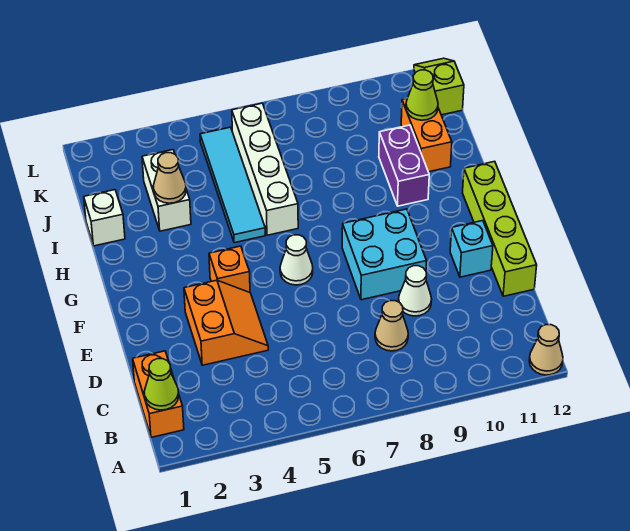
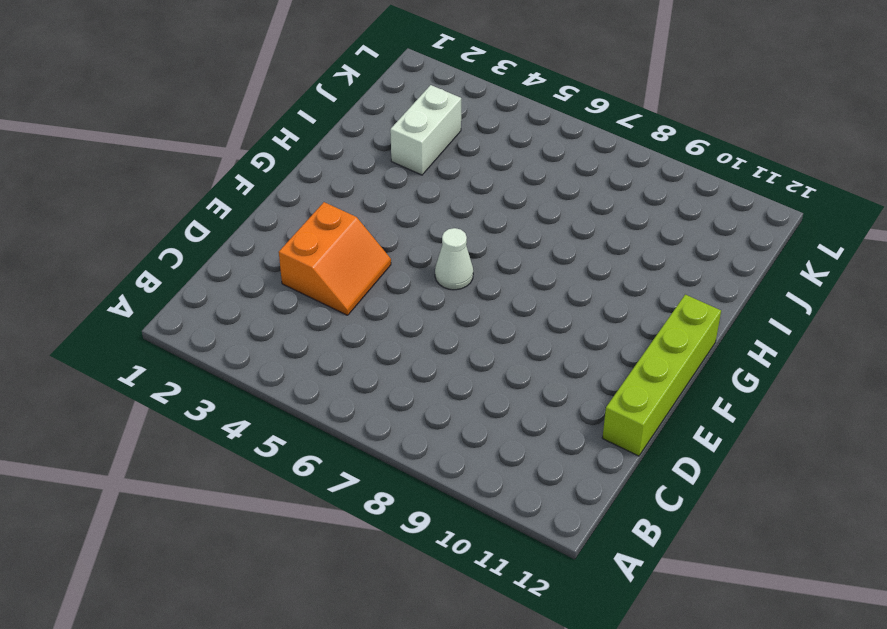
none -> tan 1x1 cone [529,325,563,375]
none -> orange 1x2 brick [133,351,184,437]
none -> tan 1x1 cone [375,301,408,351]

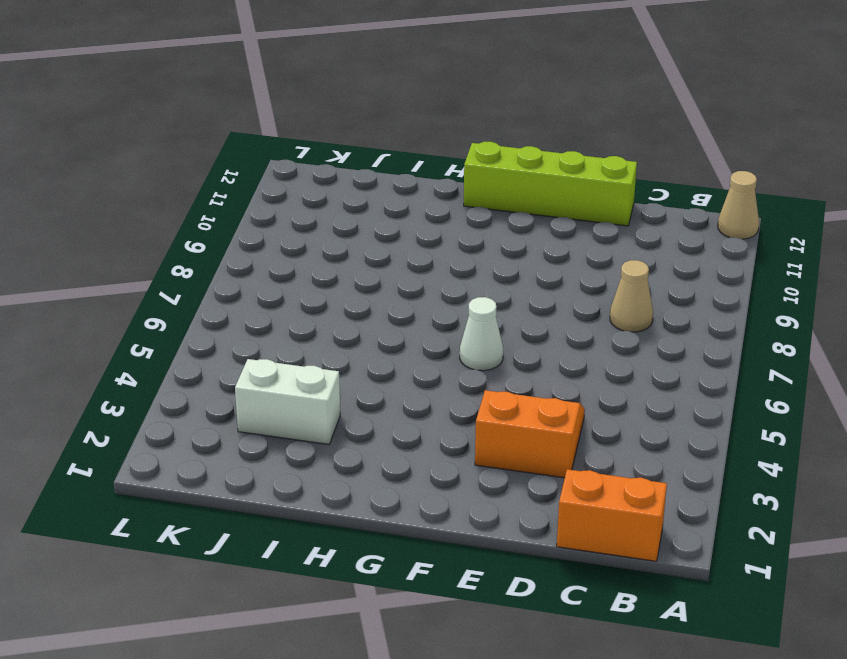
none -> white 1x1 cone [399,266,432,316]
none -> cyan 2x2 brick [342,209,427,300]
none -> cyan 1x1 brick [450,221,493,277]

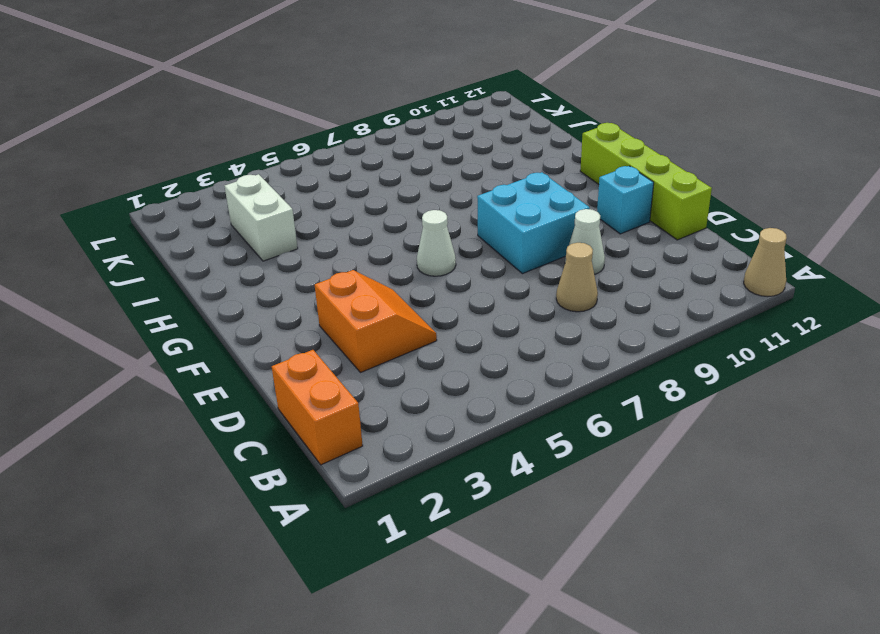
none -> orange 1x1 brick [209,246,250,292]
none -> cyan 1x4 tile [200,127,265,243]
none -> white 1x4 brick [232,103,298,235]

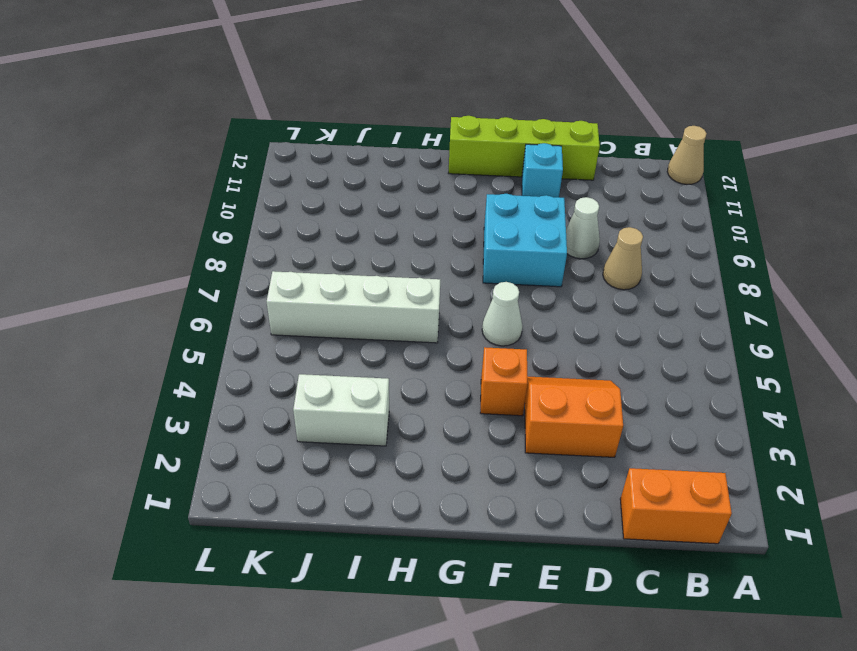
none -> cyan 1x4 tile [200,127,265,243]
none -> purple 1x2 brick [379,125,429,206]
none -> white 1x1 brick [84,190,125,246]

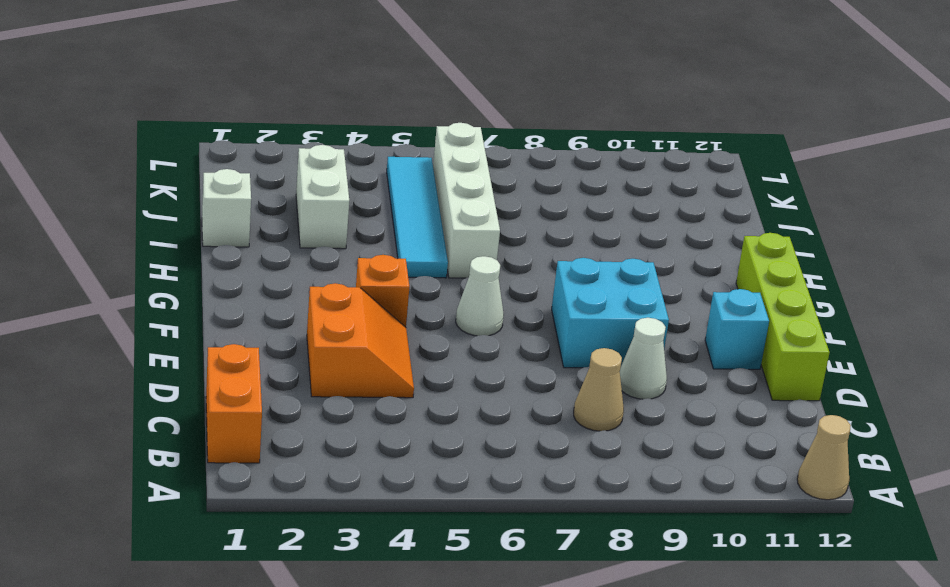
none -> purple 1x2 brick [379,125,429,206]
none -> orange 1x2 brick [401,99,452,172]
none -> lime 1x2 slope [414,58,464,115]

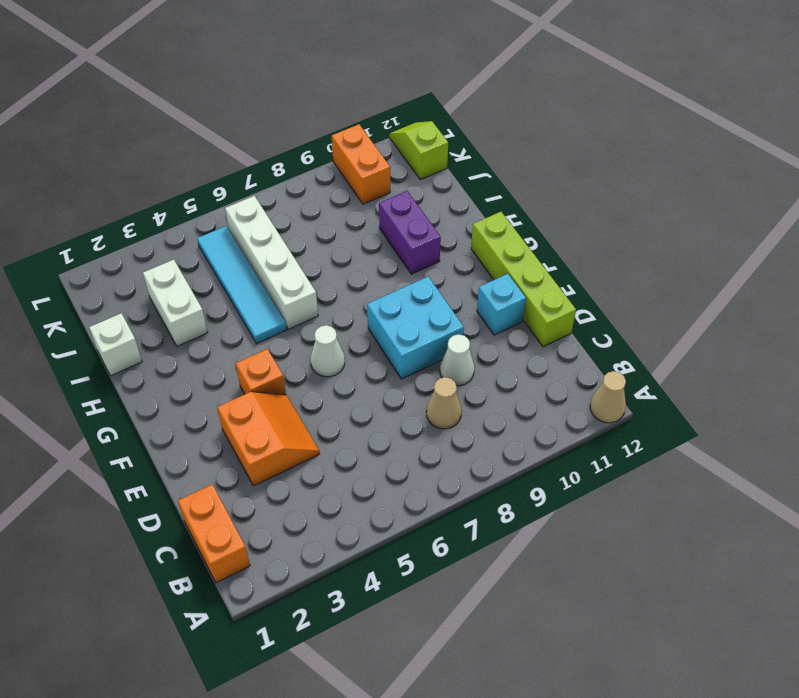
orange 1x2 brick [332,124,390,204] -> orange 1x2 brick moved to [401,99,452,172]
none -> lime 1x1 cone [144,359,179,410]
none -> tan 1x1 cone [153,153,186,203]
none -> lime 1x1 cone [406,70,438,120]

